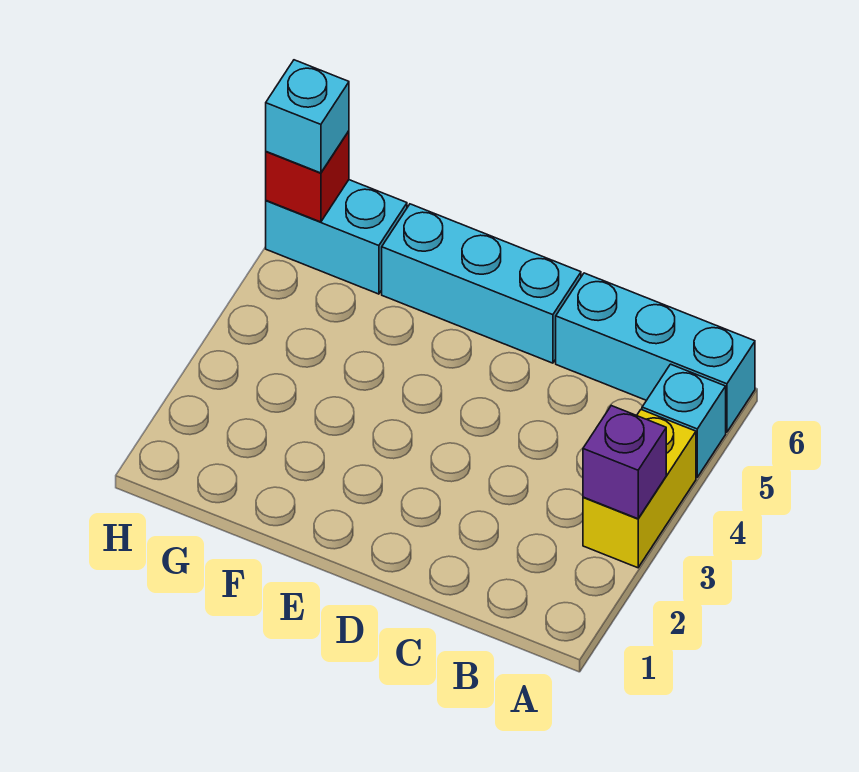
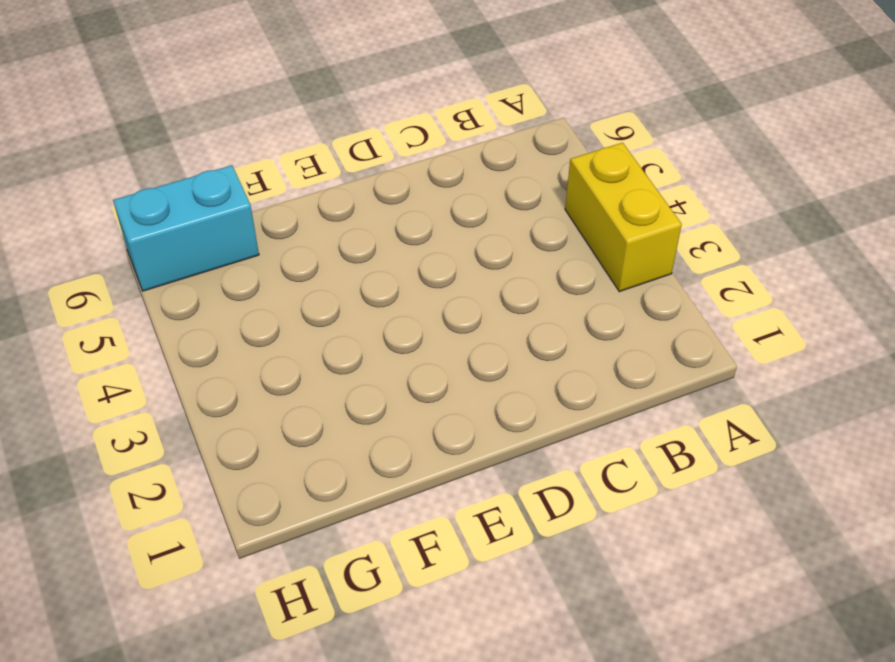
none -> cyan 1x1 brick [642,364,726,477]
none -> cyan 1x3 brick [556,273,755,432]

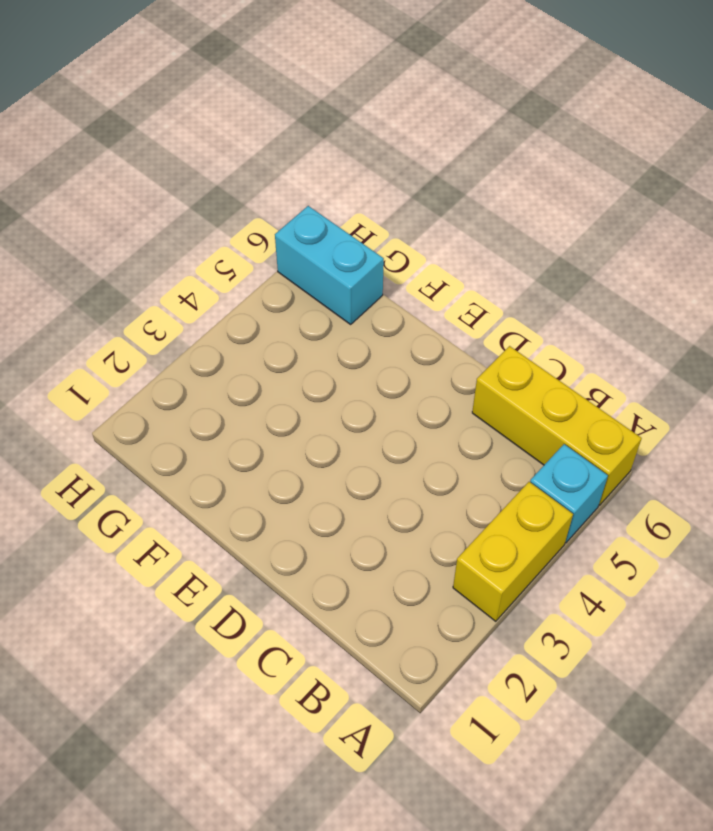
yellow 1x3 brick [472,346,642,505] -> cyan 1x3 brick [556,273,755,432]
none -> cyan 1x3 brick [382,204,581,363]
none -> purple 1x1 brick [583,406,666,519]

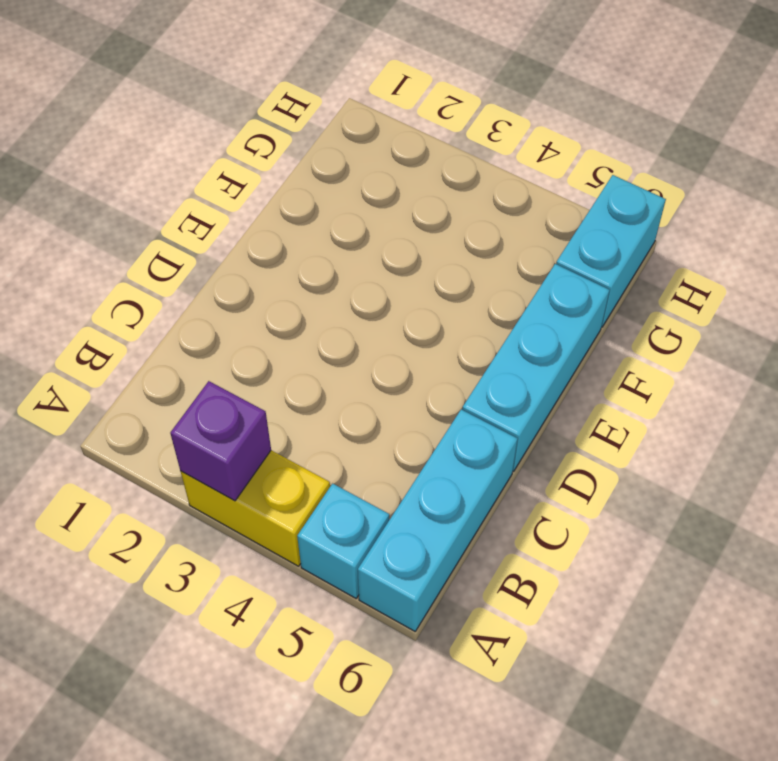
none -> red 1x1 brick [266,131,349,222]
none -> cyan 1x1 brick [266,60,349,173]

